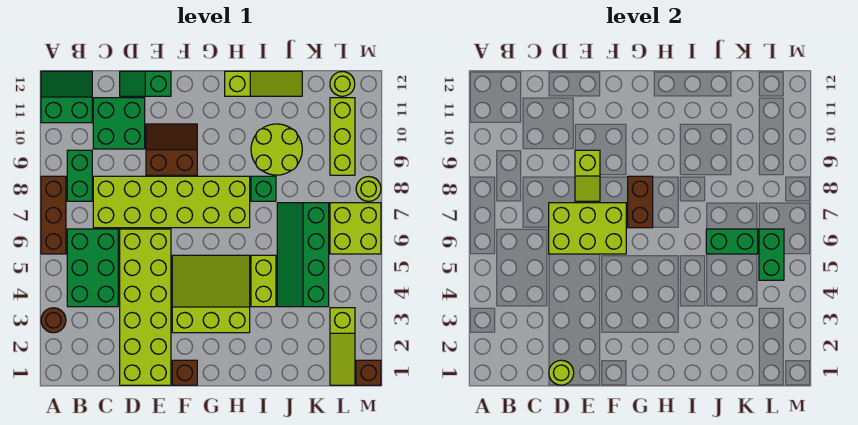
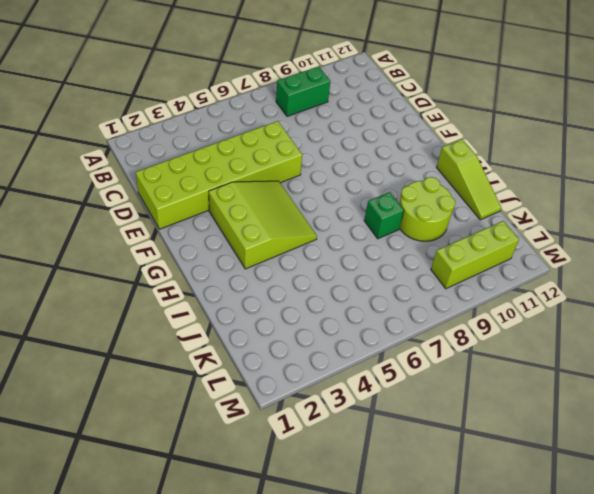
none -> brown 1x1 round brick [41,308,66,333]
none -> brown 1x3 brick [41,176,66,254]
none -> green 2x2 slope [41,71,92,123]

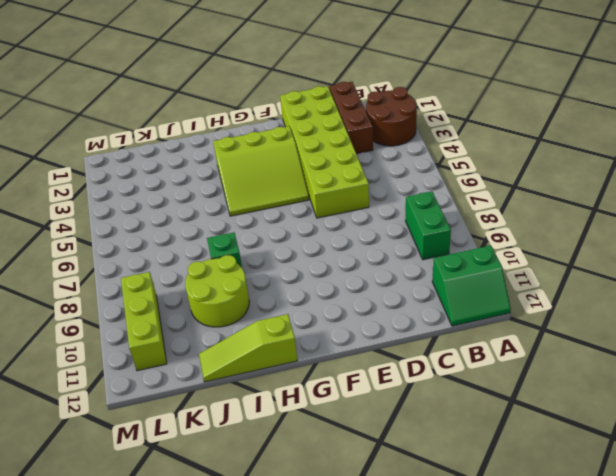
brown 2x2 round brick [366,87,417,146] -> brown 1x1 round brick [41,308,66,333]
brown 1x3 brick [329,82,373,154] -> brown 1x3 brick moved to [41,176,66,254]
none -> green 2x3 brick [67,229,118,307]
none -> lime 2x6 brick [93,176,250,228]
none -> green 2x2 brick [93,98,145,149]

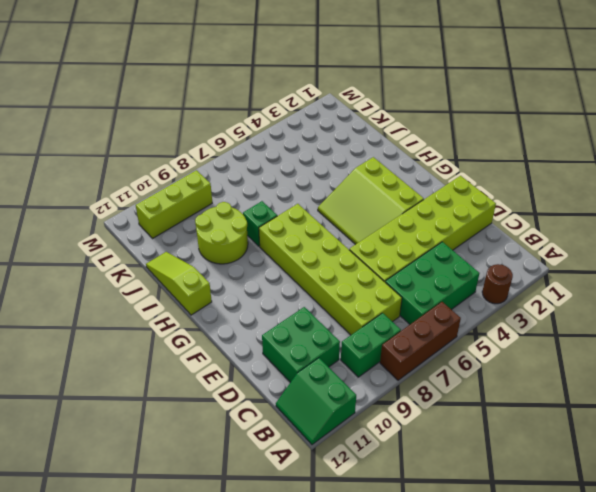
none -> green 1x2 slope [120,71,171,96]
none -> brown 2x2 slope [146,124,197,175]
none -> brown 1x1 brick [172,360,197,385]

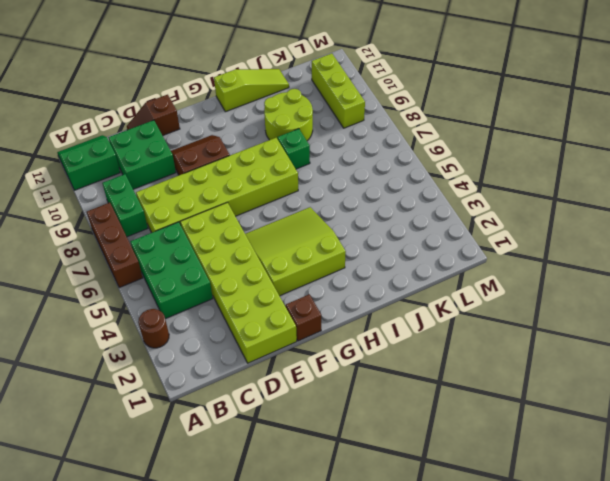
brown 1x2 slope [127,95,180,136] -> green 1x2 slope [120,71,171,96]
none -> lime 1x2 brick [251,255,276,307]
none -> green 2x4 slope [277,203,329,307]
none -> lime 1x3 slope [330,308,355,385]

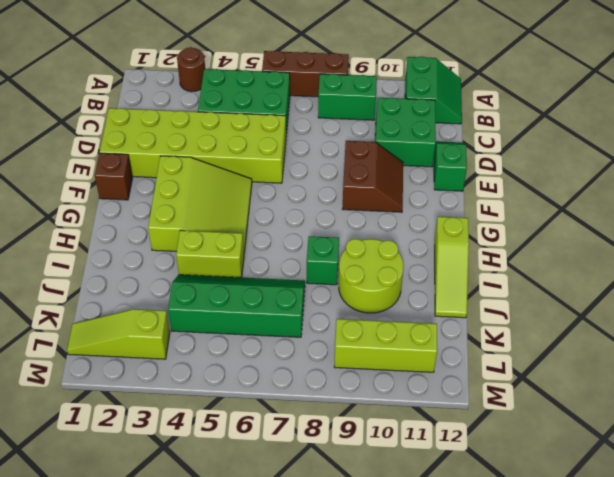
none -> lime 2x6 brick [93,176,250,228]
none -> lime 2x2 brick [330,203,381,254]
none -> lime 1x1 round brick [330,71,355,96]

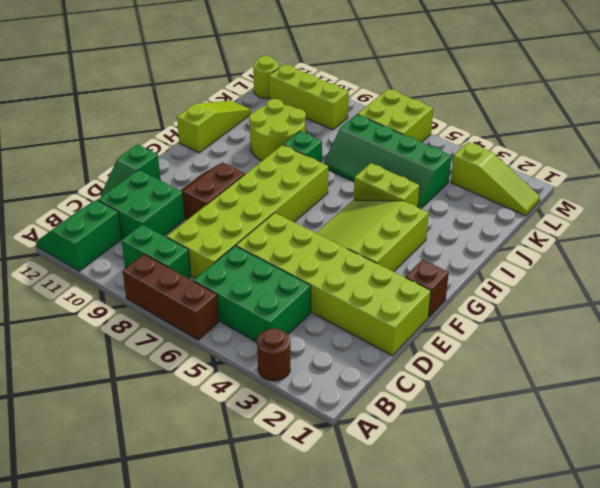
none -> brown 1x1 brick [356,360,381,385]
none -> lime 1x1 round brick [356,177,381,201]
none -> lime 1x1 round brick [549,360,574,385]

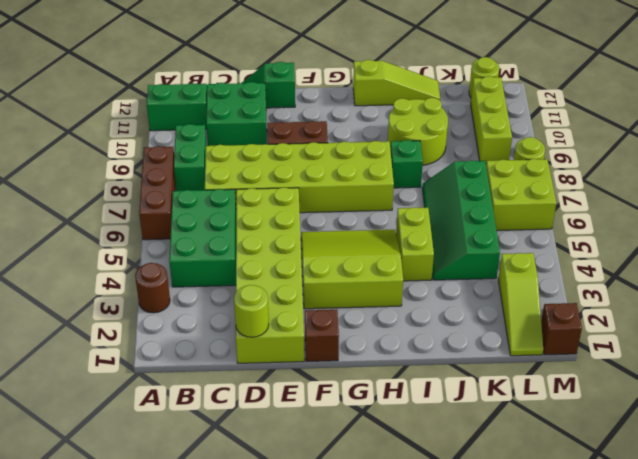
none -> lime 2x3 brick [549,203,626,254]
none -> lime 1x2 slope [575,150,600,201]
none -> brown 1x2 brick [628,176,653,228]

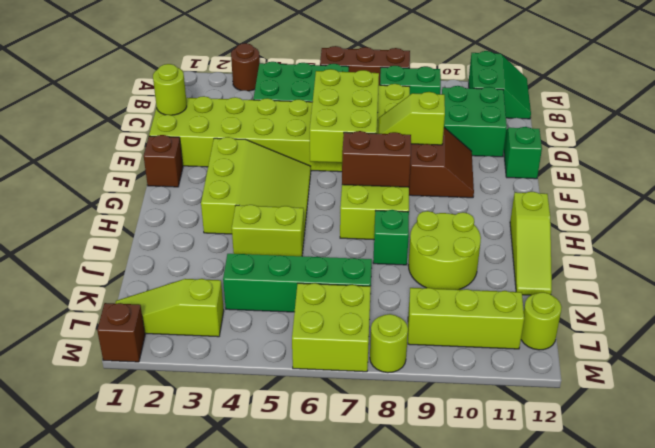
none -> green 1x2 brick [706,229,758,254]
none -> green 1x2 brick [759,229,784,280]

